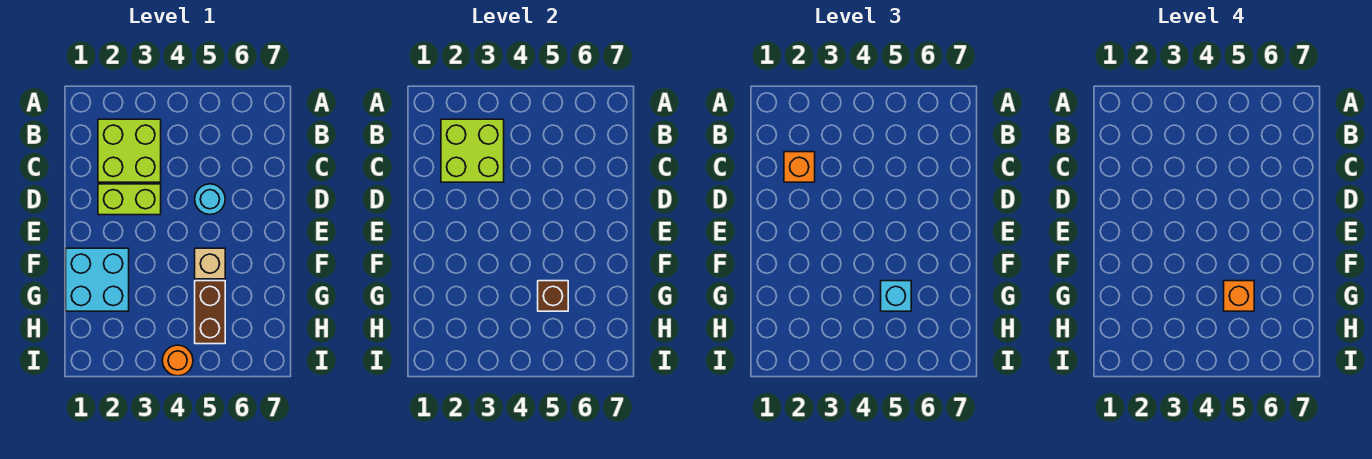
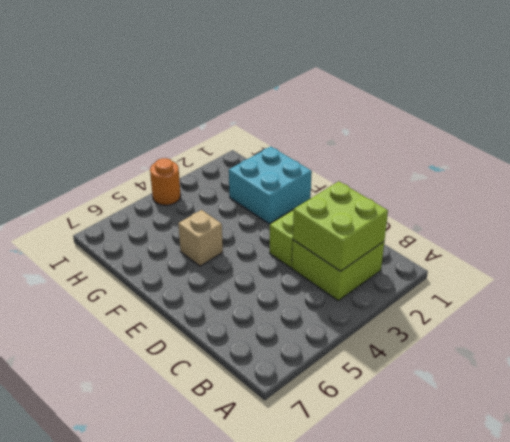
none -> cyan 1x1 round brick [195,184,225,215]
none -> brown 1x2 brick [195,281,225,344]
none -> brown 1x1 brick [538,281,568,311]

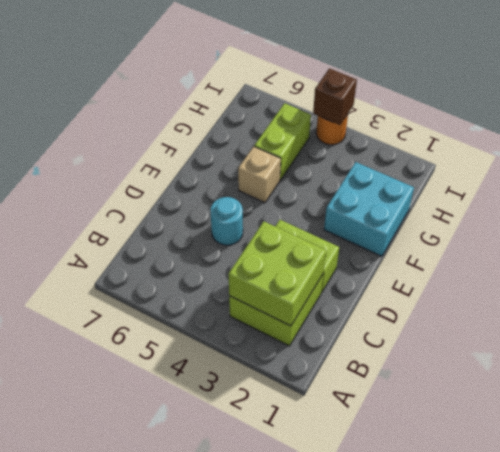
lime 1x2 brick [254,103,311,180] -> brown 1x2 brick [195,281,225,344]
brown 1x1 brick [313,68,357,125] -> brown 1x1 brick moved to [538,281,568,311]
none -> orange 1x1 brick [784,152,815,182]
none -> cyan 1x1 brick [881,281,911,311]
none -> orange 1x1 brick [1224,281,1254,311]

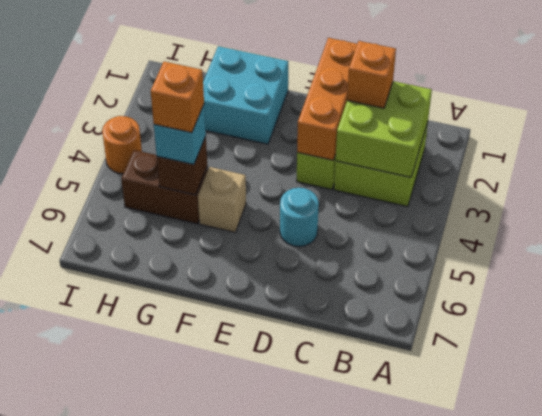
orange 1x3 brick [297,38,357,160] -> none

